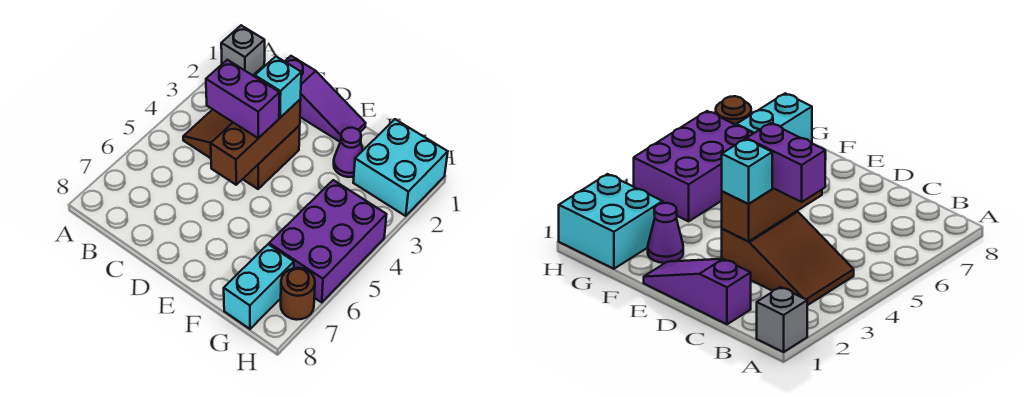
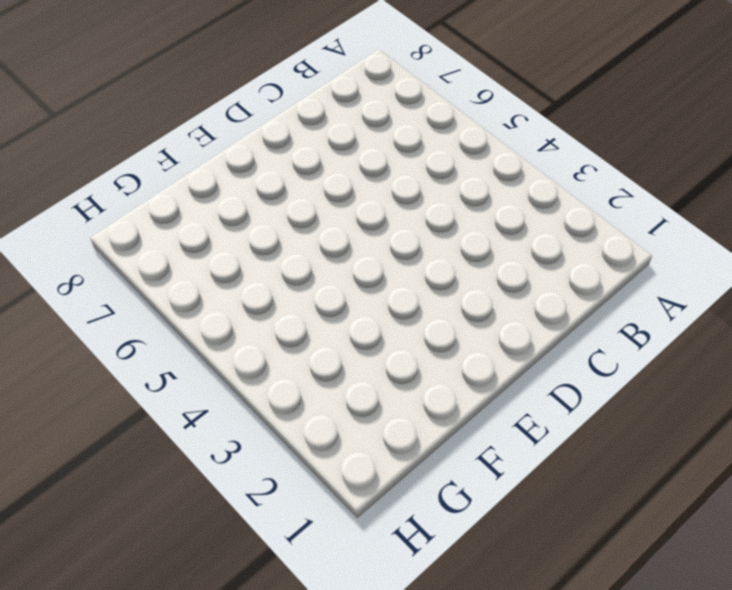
none -> grey 1x1 brick [221,25,265,75]
none -> brown 2x3 slope [183,110,300,189]

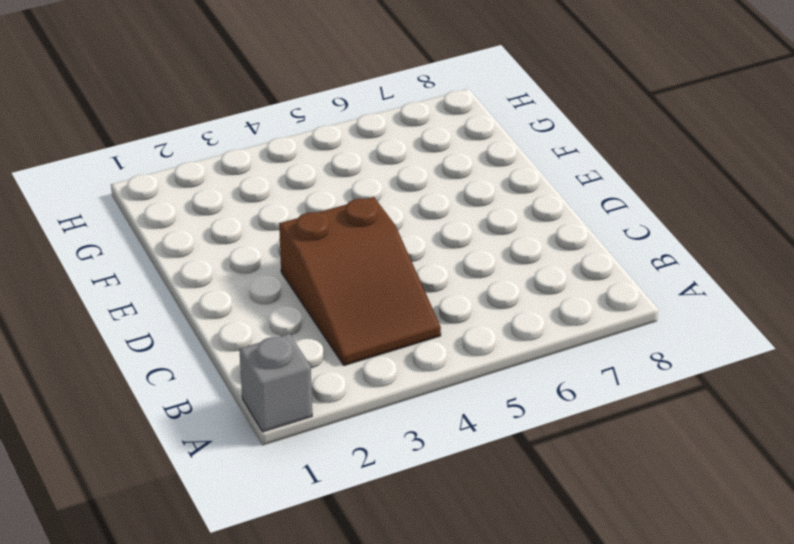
none -> purple 1x3 slope [285,56,366,142]
none -> purple 1x1 cone [334,128,363,177]

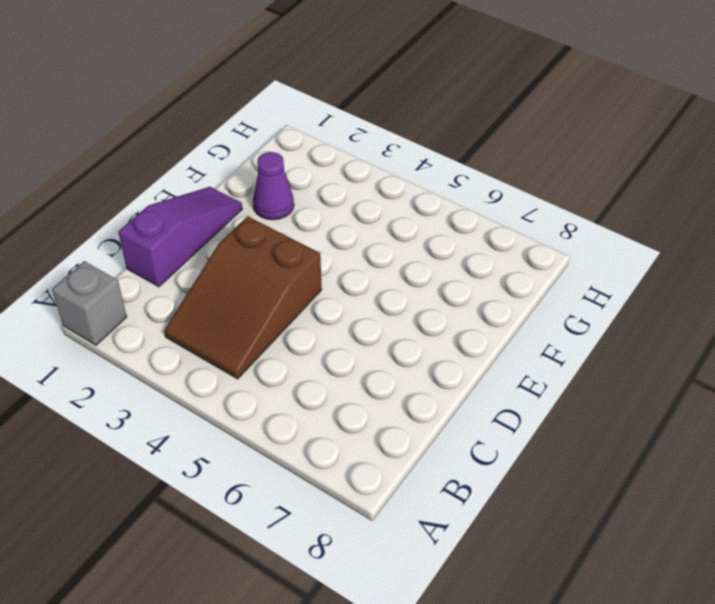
none -> cyan 2x2 brick [353,119,448,216]
none -> purple 2x3 brick [269,180,387,303]

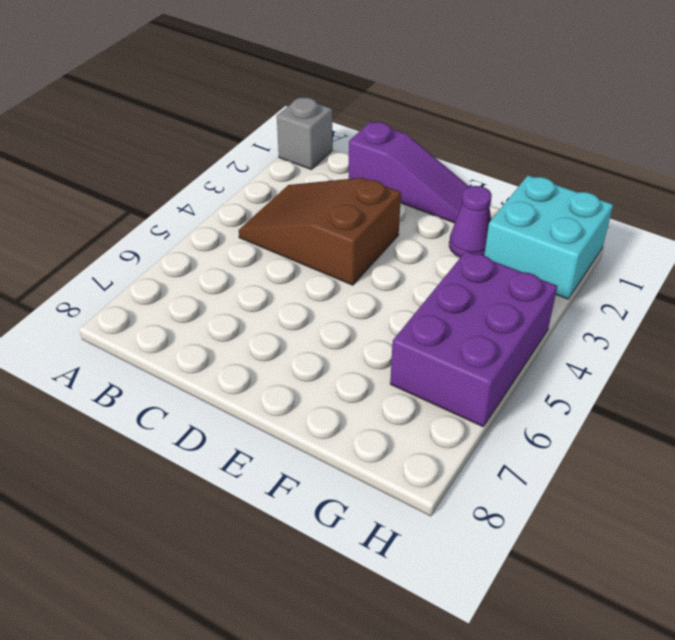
none -> cyan 1x2 brick [224,244,294,329]
none -> brown 1x1 round brick [281,268,315,320]

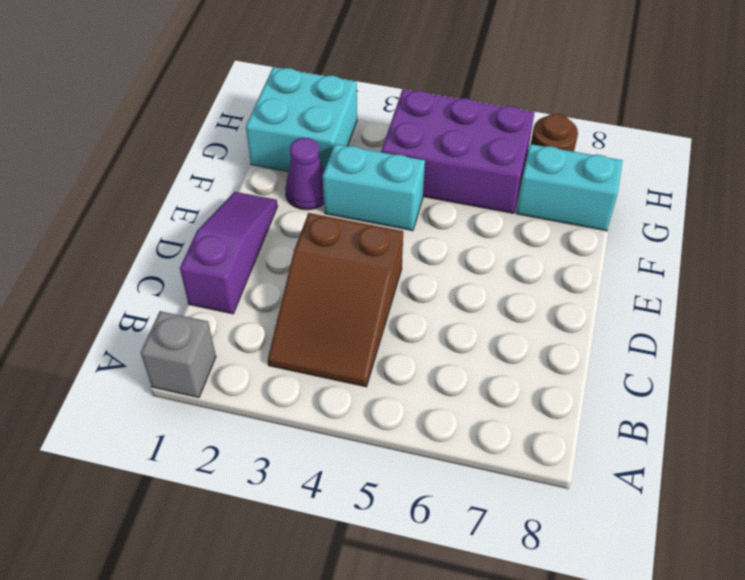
cyan 1x2 brick [323,144,425,231] -> none
none -> brown 1x3 brick [211,99,301,185]
none -> purple 1x2 brick [206,60,279,138]

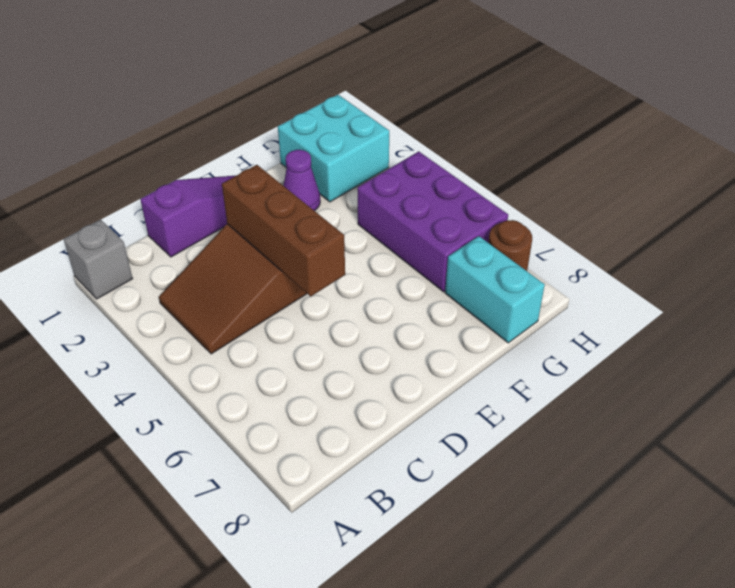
none -> purple 1x2 brick [206,60,279,138]
none -> cyan 1x1 brick [255,56,301,118]

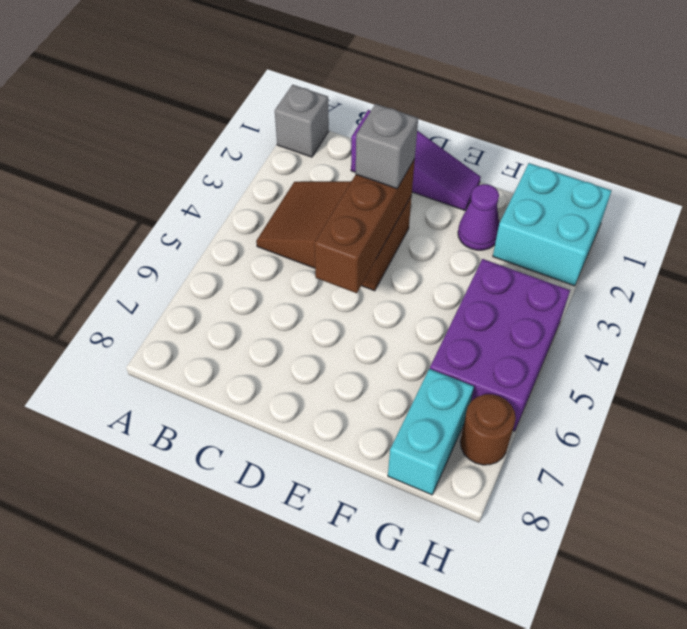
grey 1x1 brick [356,104,418,189] -> cyan 1x1 brick [255,56,301,118]
none -> purple 1x2 brick [206,60,279,138]

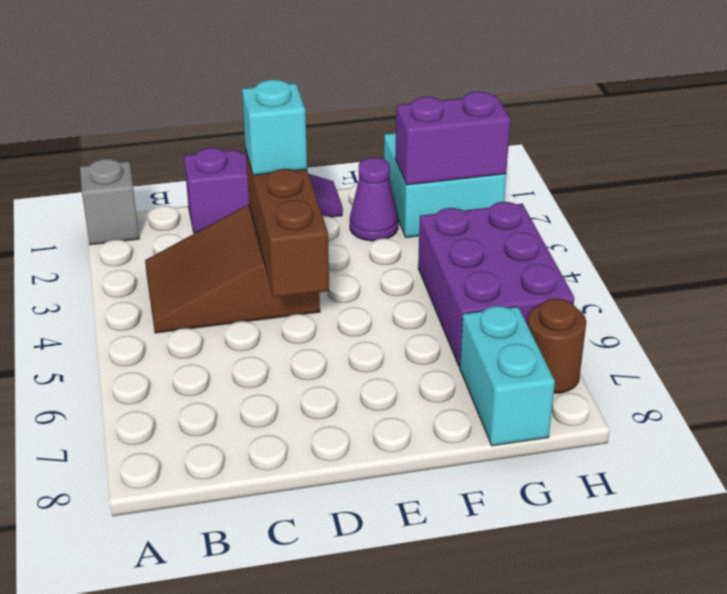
purple 1x2 brick [395,92,510,185] -> purple 1x2 brick moved to [206,60,279,138]

